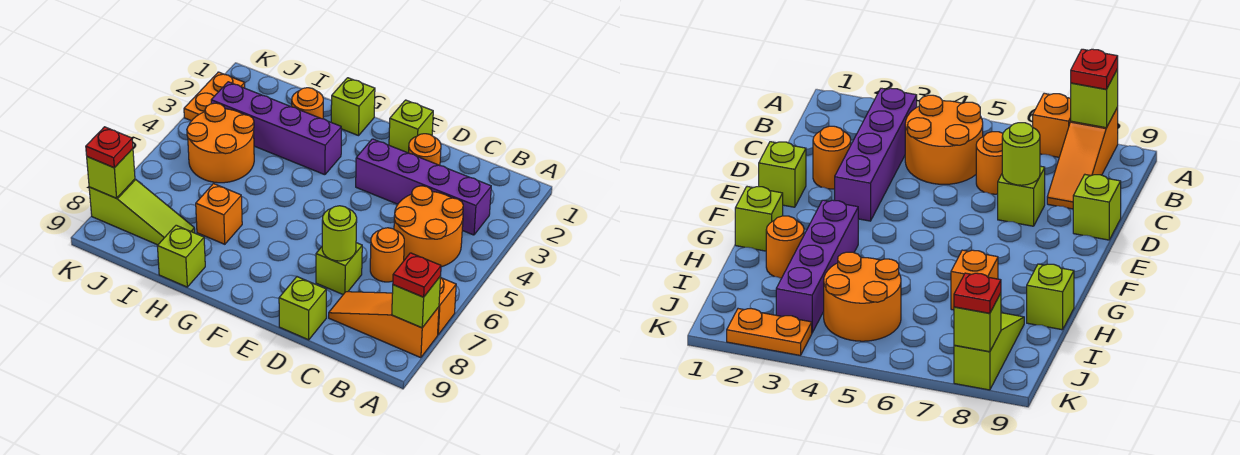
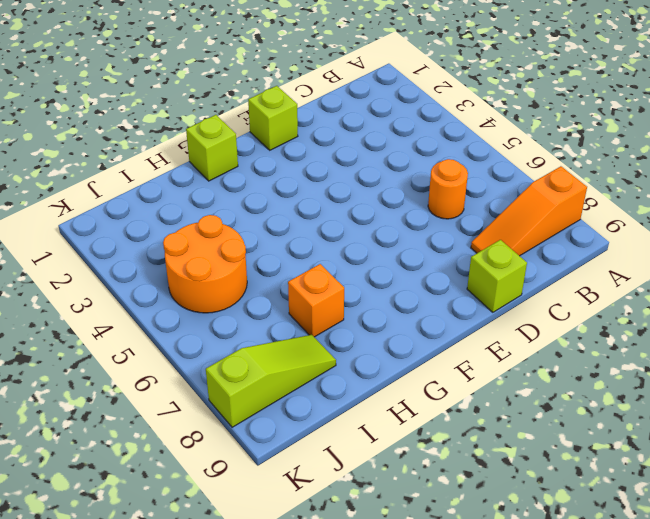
none -> orange 1x1 brick [438,278,456,335]
none -> purple 1x4 brick [356,139,491,235]
none -> orange 2x2 round brick [394,186,463,267]

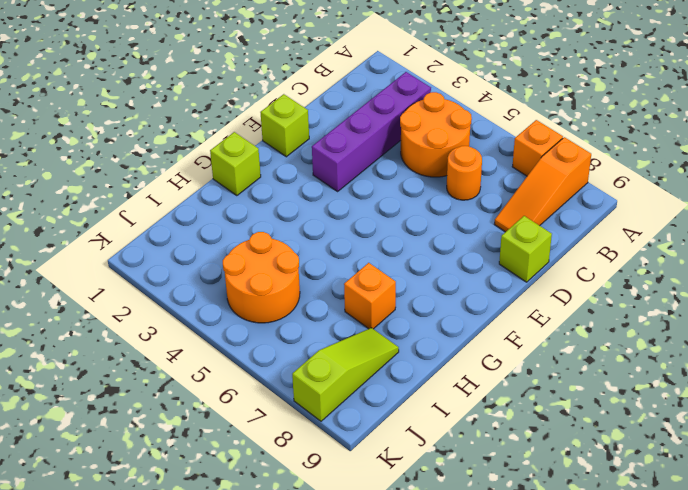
none -> orange 1x1 round brick [409,134,441,166]
none -> lime 1x1 brick [316,243,362,294]
none -> purple 1x4 brick [211,82,341,175]

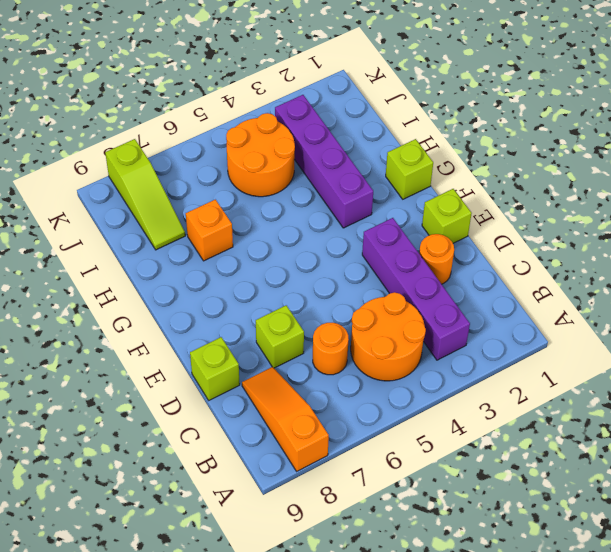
none -> orange 1x1 brick [438,278,456,335]
none -> orange 1x1 round brick [292,88,323,119]
none -> lime 1x1 brick [157,225,205,287]

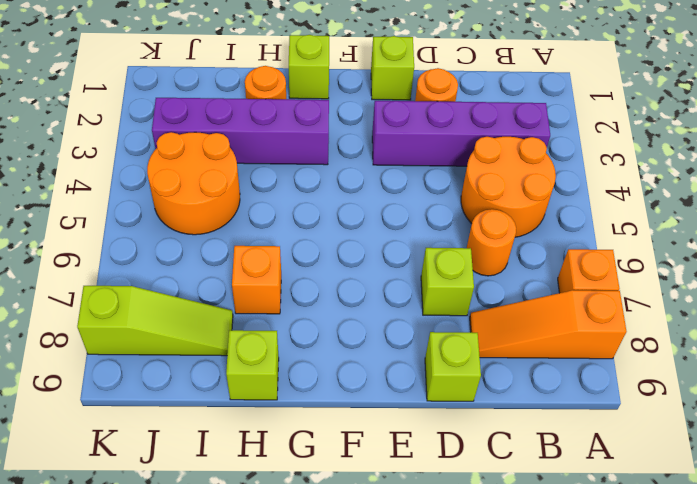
none -> orange 1x2 plate [184,72,245,121]
none -> lime 1x1 brick [392,276,441,328]
none -> lime 1x1 round brick [322,206,357,261]

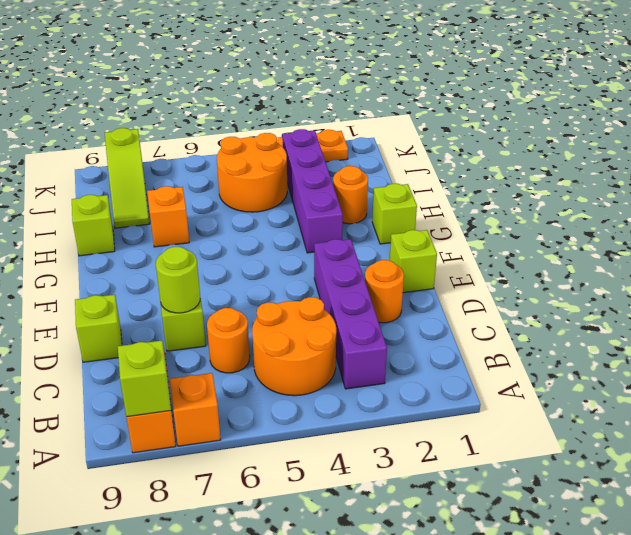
none -> lime 1x1 brick [87,149,135,198]
none -> red 1x1 plate [393,253,441,297]
none -> red 1x1 plate [86,127,133,168]

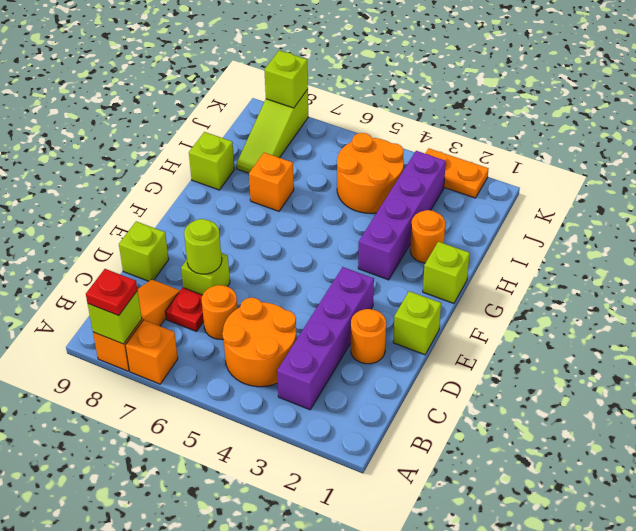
red 1x1 plate [166,288,204,332] -> red 1x1 plate moved to [86,127,133,168]

